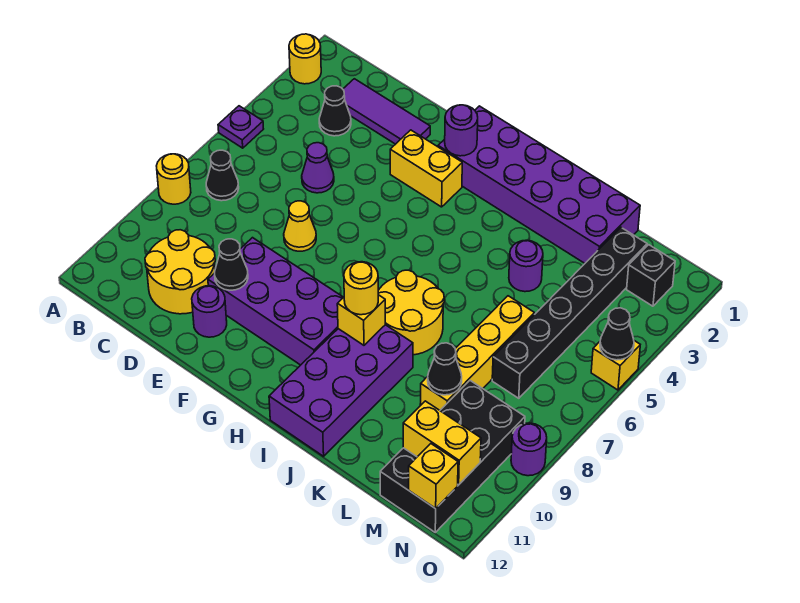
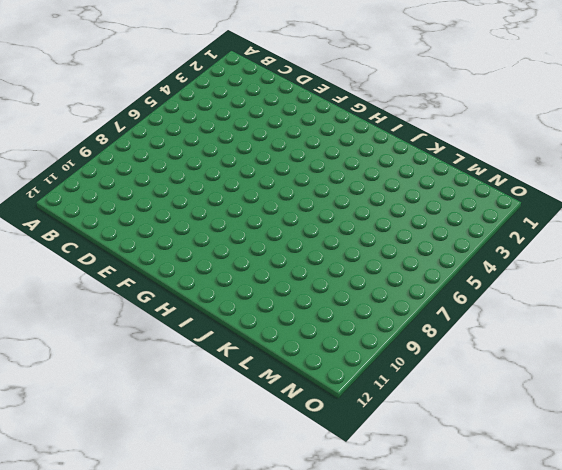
none -> yellow 1x1 round brick [289,34,321,84]
none -> purple 1x1 plate [218,106,263,148]
none -> yellow 1x1 round brick [157,154,191,204]
none -> black 1x1 cone [206,150,239,201]

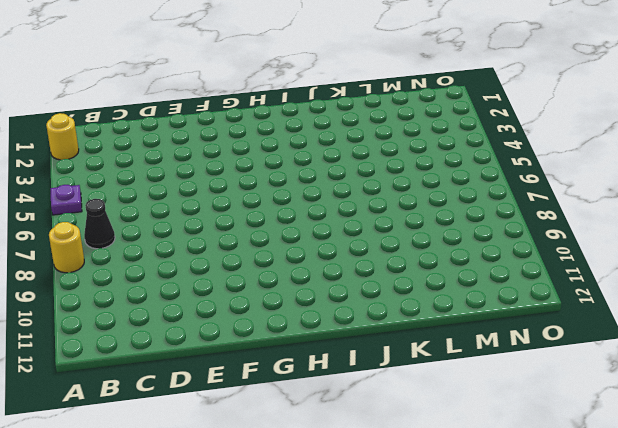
none -> purple 1x3 tile [343,79,430,144]
none -> black 1x1 cone [319,86,351,136]
none -> yellow 2x2 round brick [145,230,215,314]
none -> purple 1x1 cone [302,143,334,193]

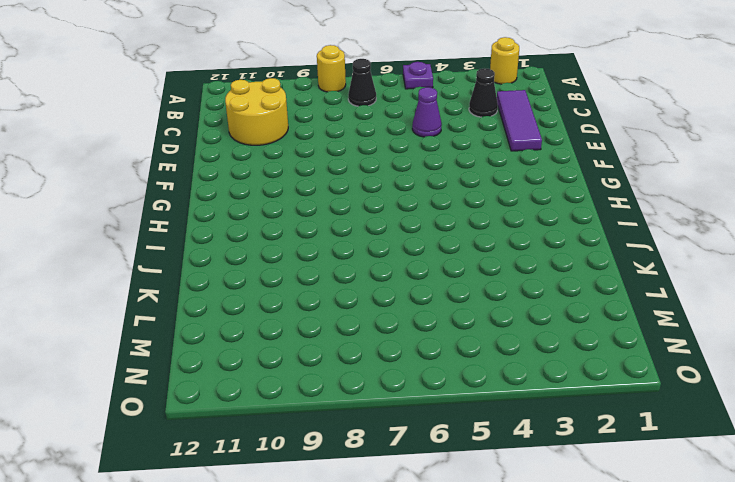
none -> yellow 1x1 cone [284,201,316,251]
none -> purple 2x4 brick [208,238,343,365]
none -> purple 1x1 round brick [192,286,227,337]
none -> yellow 1x2 brick [390,130,462,207]

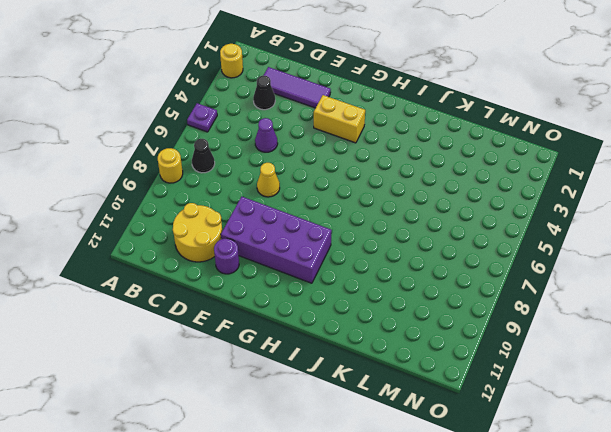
none -> purple 2x6 brick [438,106,640,263]
none -> yellow 2x2 round brick [378,270,444,355]
none -> purple 2x4 brick [269,325,413,456]
none -> purple 1x1 round brick [509,240,543,292]

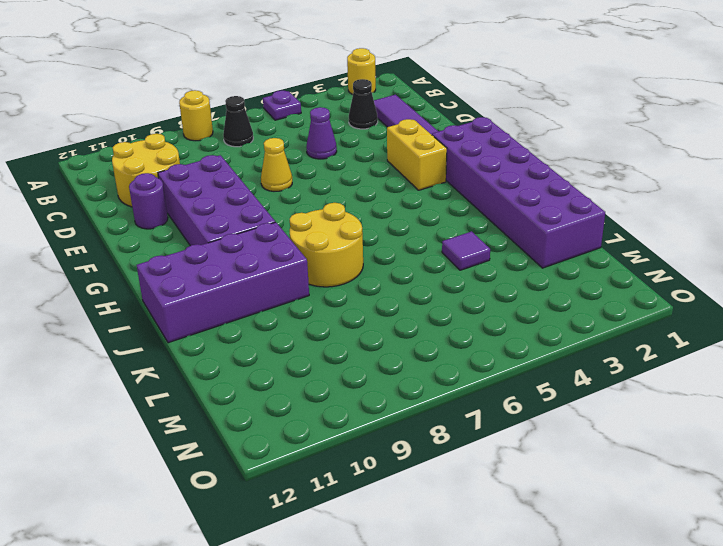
purple 1x1 tile [442,231,490,270] -> purple 1x1 round brick [509,240,543,292]
none -> yellow 1x4 brick [420,296,534,410]
none -> black 1x6 brick [492,227,647,398]
none -> black 2x4 brick [380,381,525,532]
none -> black 1x1 brick [627,245,675,306]

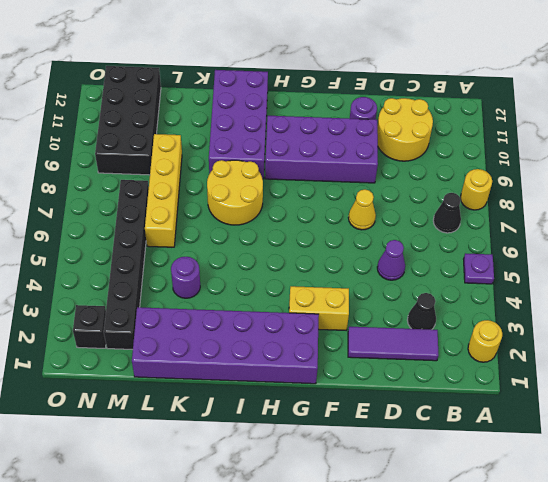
none -> yellow 1x1 brick [591,341,640,390]
none -> purple 1x1 round brick [511,423,547,476]
none -> black 1x1 cone [215,239,248,290]
none -> purple 1x1 round brick [445,105,478,156]

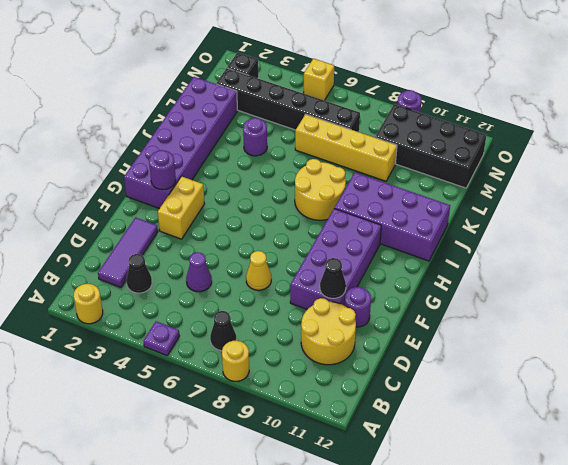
none -> yellow 1x1 brick [337,295,385,345]
none -> black 1x1 cone [428,343,462,395]
none -> yellow 1x2 brick [403,401,481,485]
none -> yellow 1x1 brick [409,444,458,509]

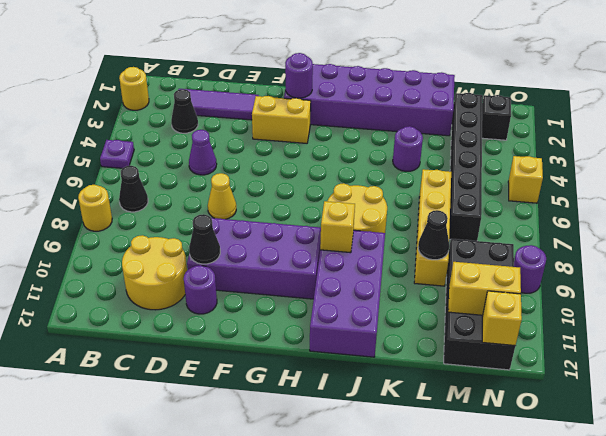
none -> black 1x1 cone [600,308,634,360]
none -> yellow 1x1 round brick [344,262,378,315]

